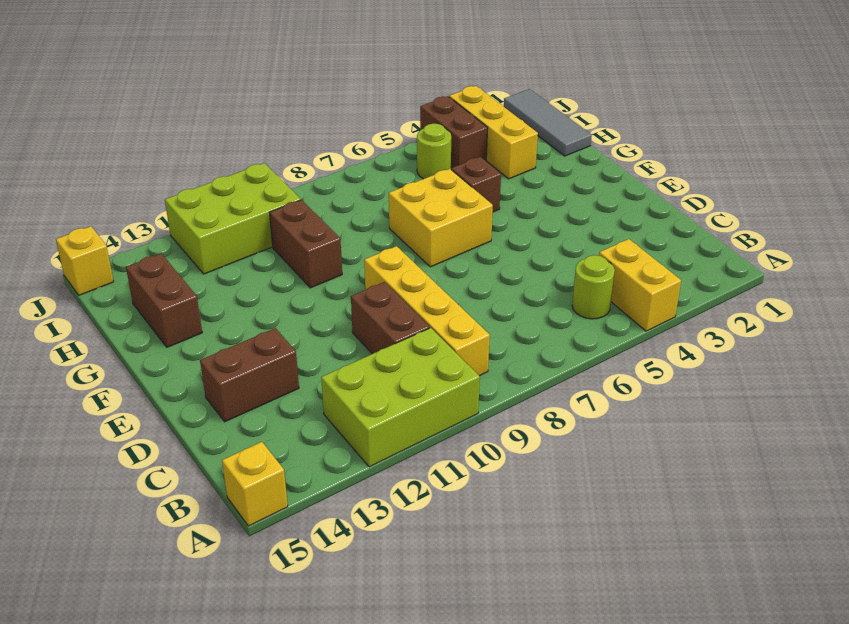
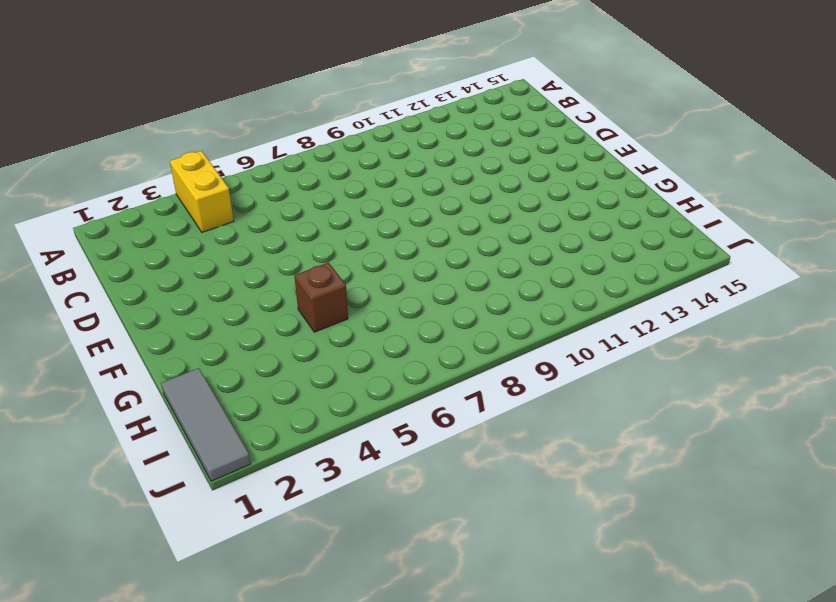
none -> lime 2x3 brick [321,328,480,467]
none -> yellow 1x1 brick [222,442,288,526]
none -> lime 1x1 round brick [572,255,615,319]

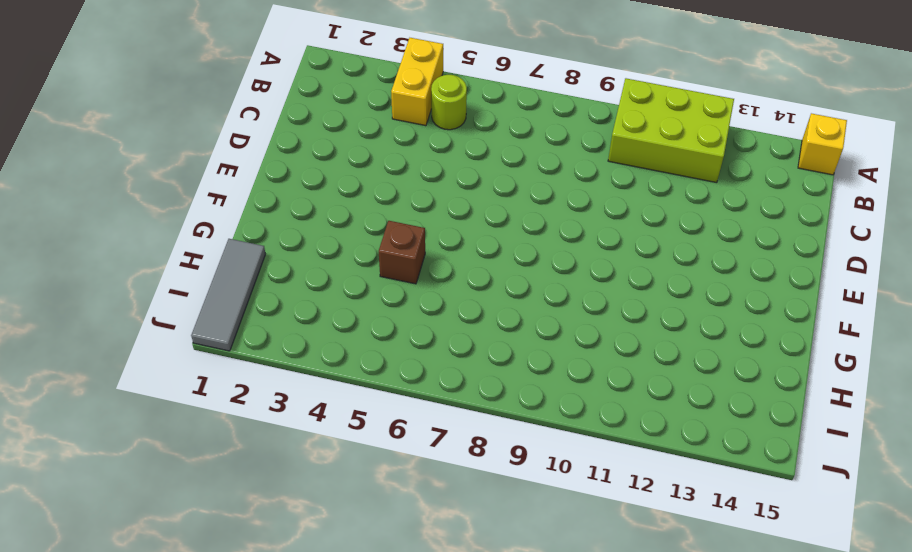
none -> yellow 1x4 brick [364,246,490,376]
none -> brown 1x2 brick [351,282,430,354]
none -> brown 1x2 brick [200,328,299,422]

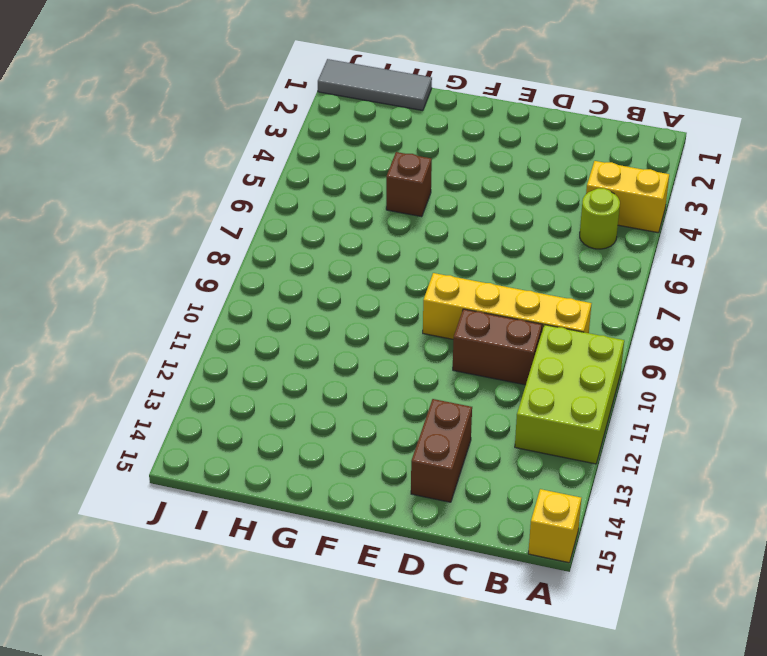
none -> yellow 2x2 brick [389,169,493,267]
none -> brown 1x2 brick [269,200,342,288]
none -> brown 1x2 brick [126,254,202,347]

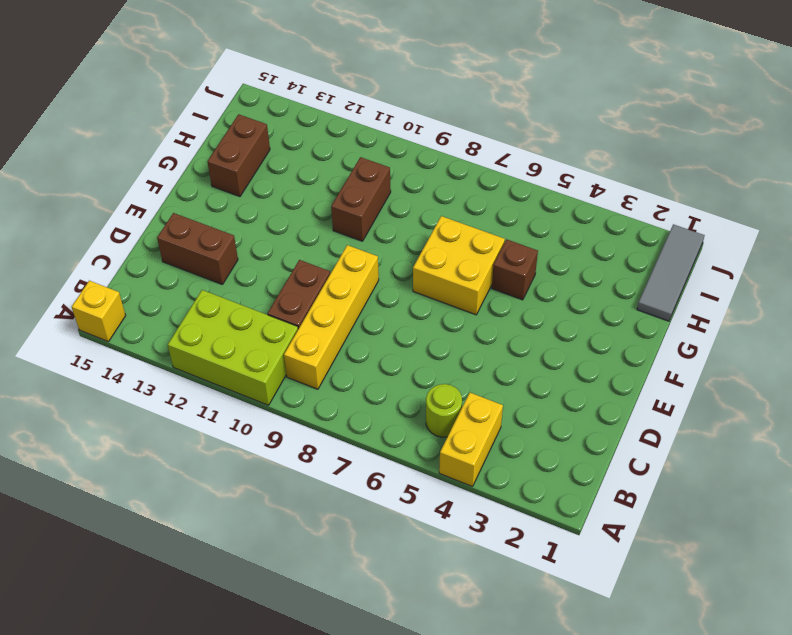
none -> yellow 1x3 brick [449,86,538,179]
none -> brown 1x2 brick [420,96,488,168]
none -> lime 1x1 round brick [417,124,451,179]

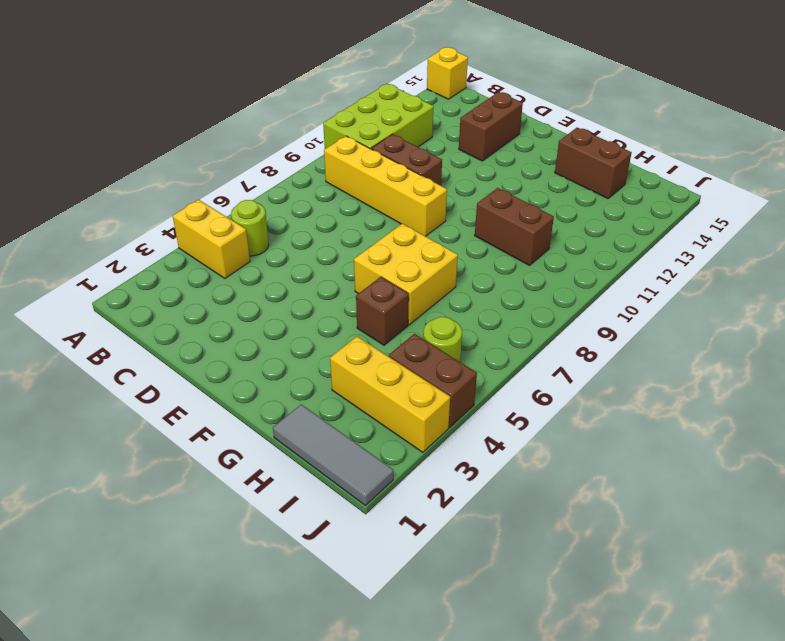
none -> lime 2x3 brick [165,163,301,274]
none -> yellow 1x1 brick [56,226,114,295]

